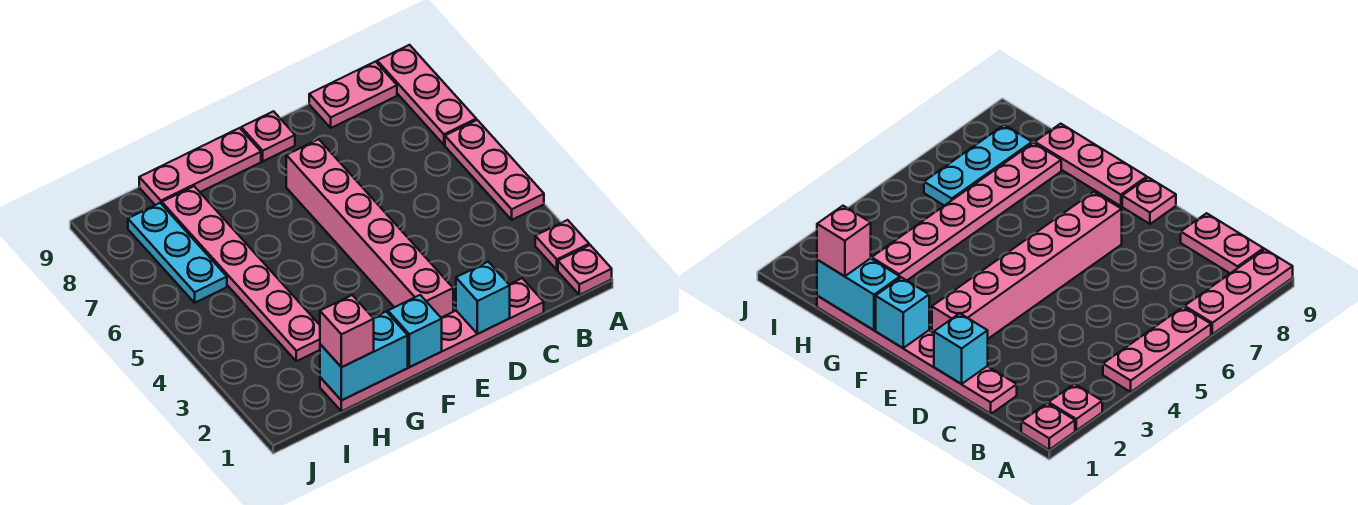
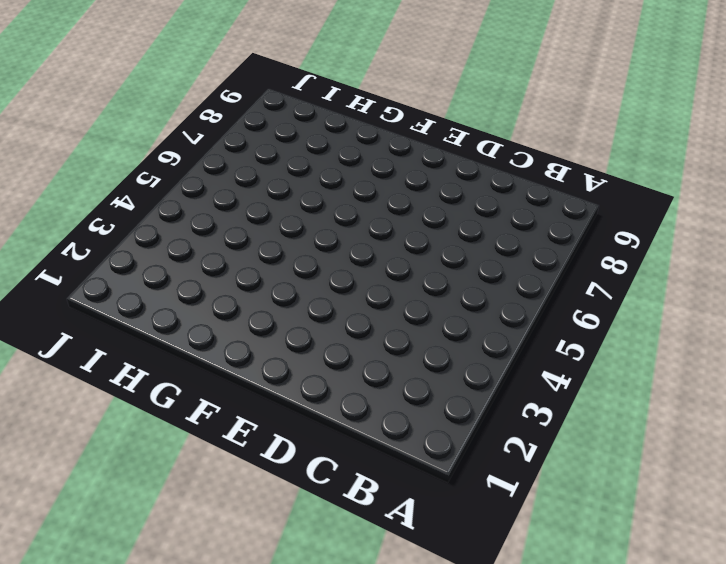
none -> pink 1x1 plate [558,245,612,295]
none -> pink 1x1 plate [535,220,589,270]
none -> pink 1x3 plate [445,120,544,220]

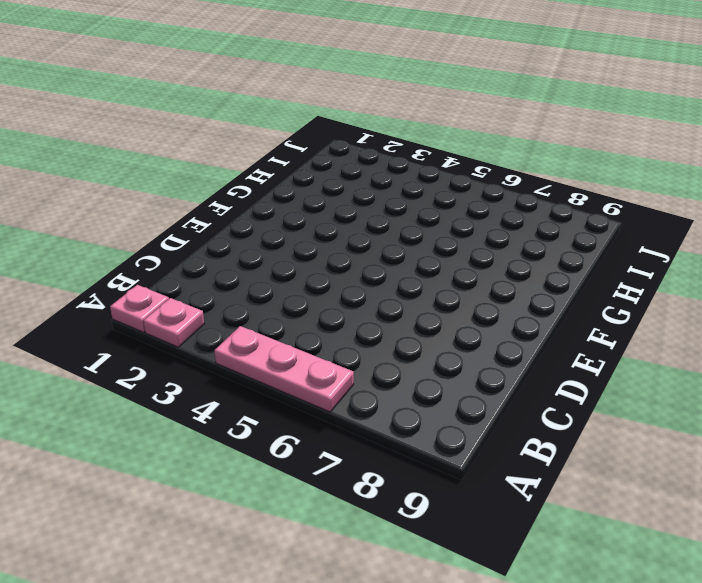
none -> pink 1x3 plate [377,45,476,145]
none -> pink 1x2 plate [309,62,397,128]
none -> pink 1x6 plate [320,278,544,411]

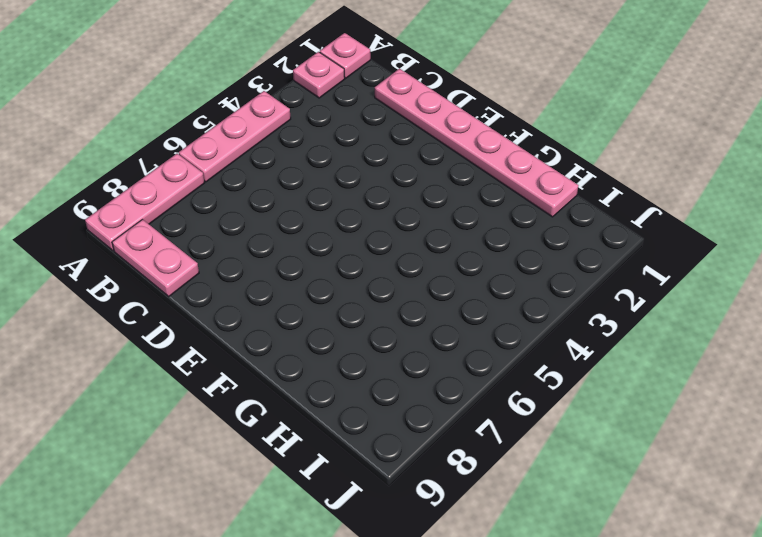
none -> pink 1x6 brick [286,139,453,318]
none -> pink 1x1 plate [241,111,295,161]
none -> pink 1x3 plate [139,128,261,205]

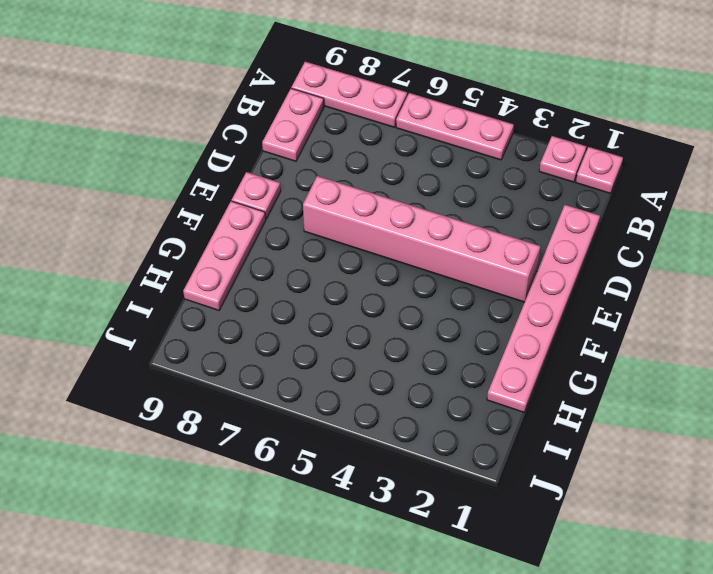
none -> pink 1x6 plate [162,186,320,361]
none -> cyan 1x3 plate [128,203,227,303]
none -> cyan 1x1 brick [456,262,510,334]

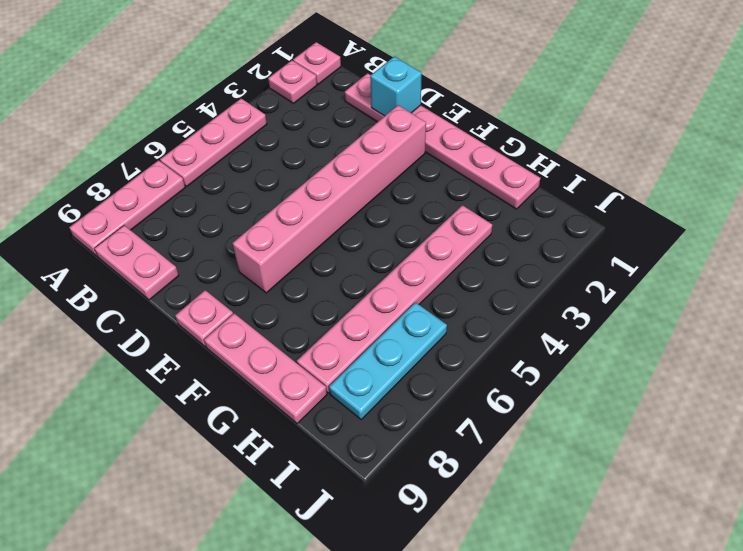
none -> cyan 1x1 brick [388,295,442,367]
none -> cyan 1x2 brick [320,312,408,400]
none -> pink 1x1 brick [320,295,374,367]

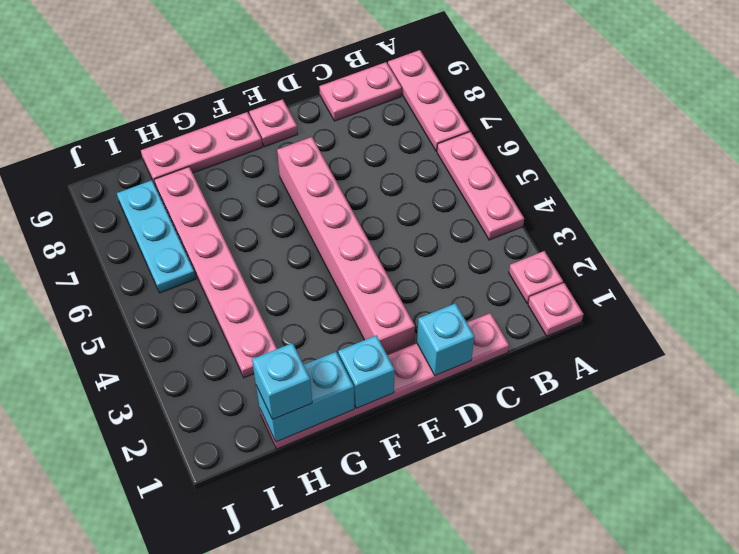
cyan 1x1 brick [252,343,312,419] -> pink 1x1 brick [320,295,374,367]

